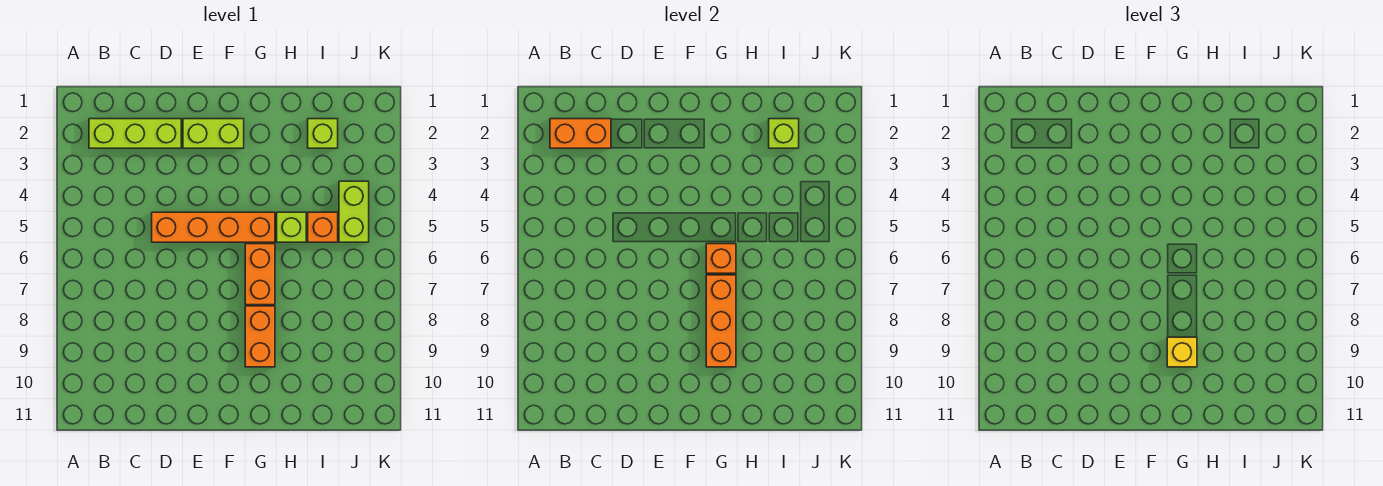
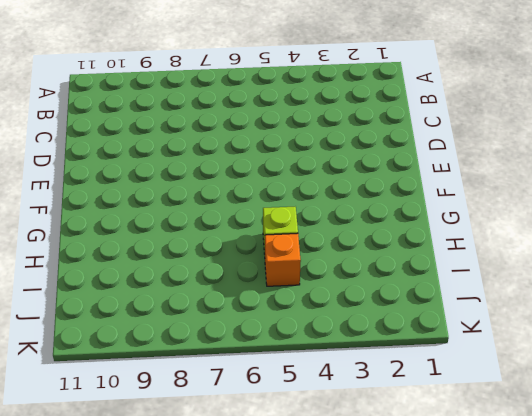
none -> lime 1x3 brick [89,119,181,148]
none -> orange 1x4 brick [152,212,275,242]
none -> lime 1x2 brick [183,119,244,148]

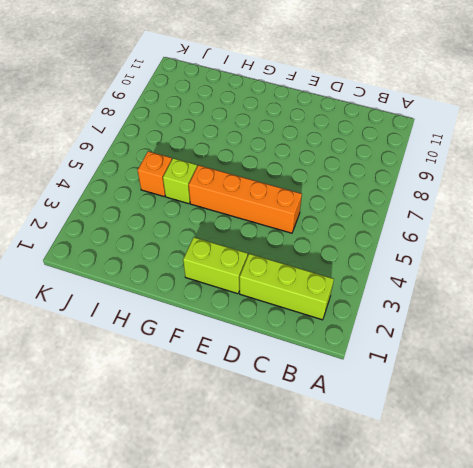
none -> orange 1x2 brick [245,244,275,305]
none -> orange 1x2 brick [245,306,275,367]
none -> lime 1x1 brick [308,119,338,148]

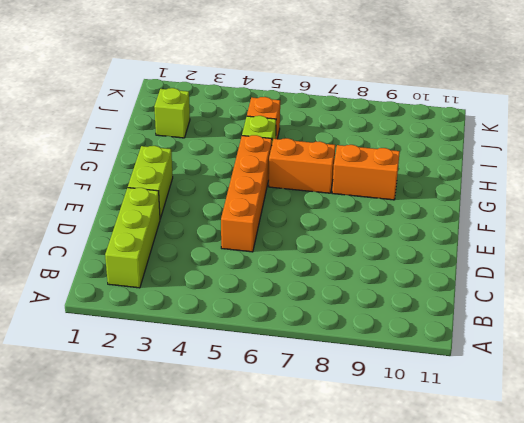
none -> lime 1x2 brick [339,181,369,242]
none -> orange 1x2 brick [550,119,611,148]
none -> orange 1x1 brick [706,244,736,273]

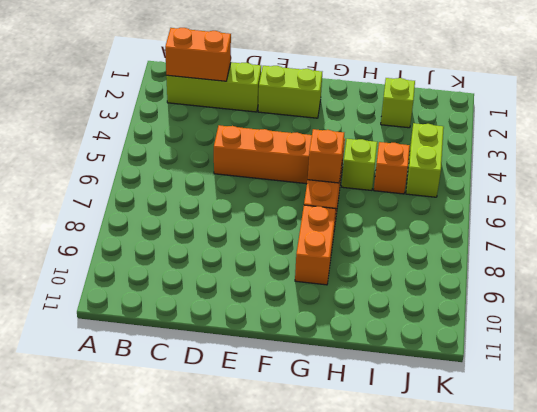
none -> orange 1x3 brick [706,275,736,367]
none -> lime 1x1 brick [769,119,799,148]
none -> yellow 1x1 brick [1167,337,1197,367]

